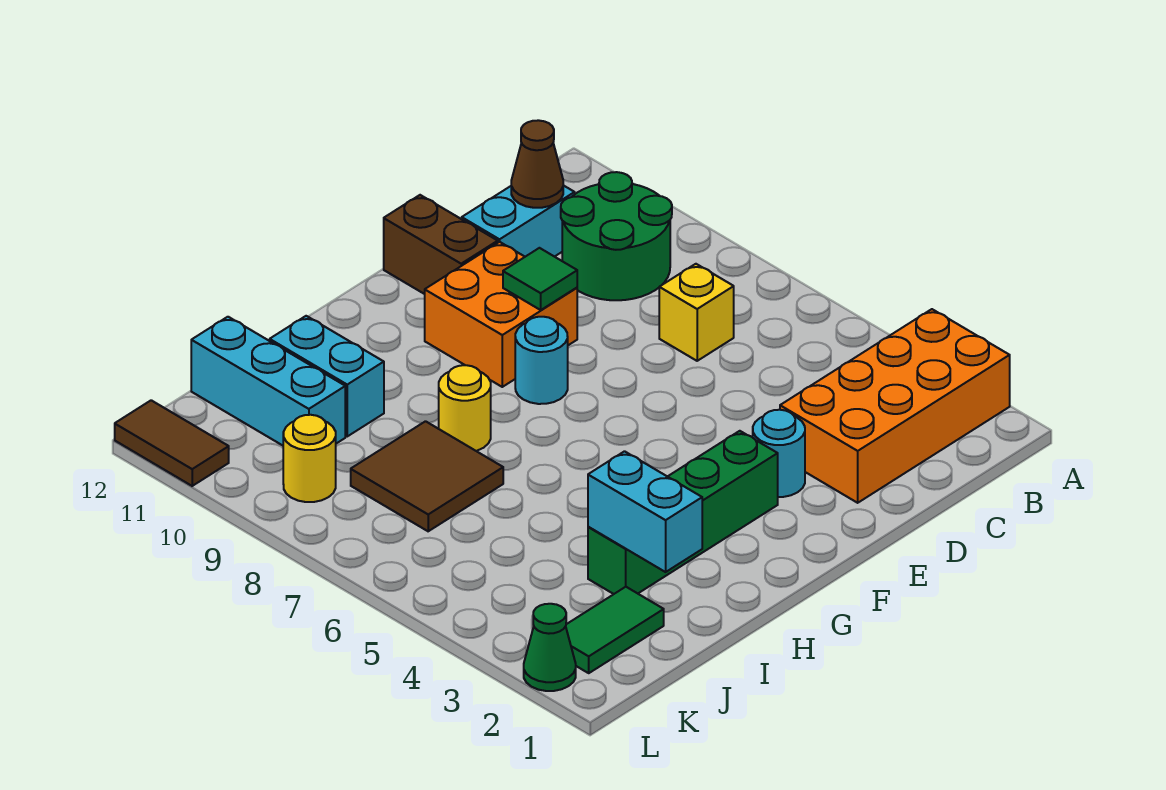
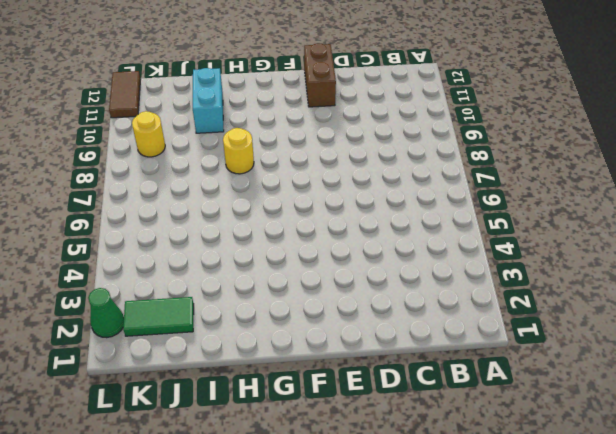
none -> orange 2x4 brick [780,309,1010,503]
none -> green 2x2 round brick [561,172,672,300]
none -> yellow 1x1 brick [659,264,734,361]

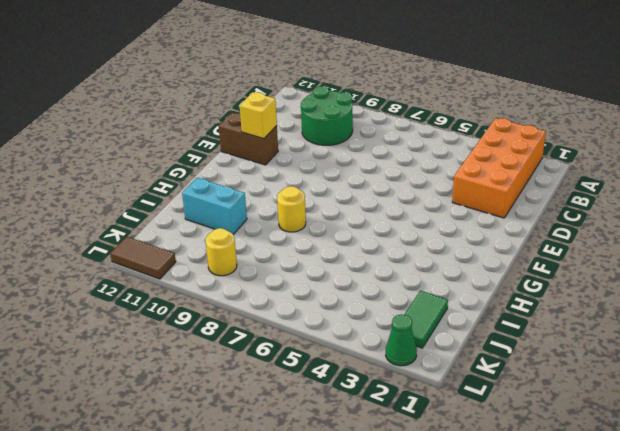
yellow 1x1 brick [240,92,277,139] -> yellow 1x1 brick moved to [659,264,734,361]
none -> cyan 1x2 brick [462,185,575,257]
none -> cyan 1x1 round brick [753,410,805,497]
none -> orange 2x2 brick [425,242,577,387]

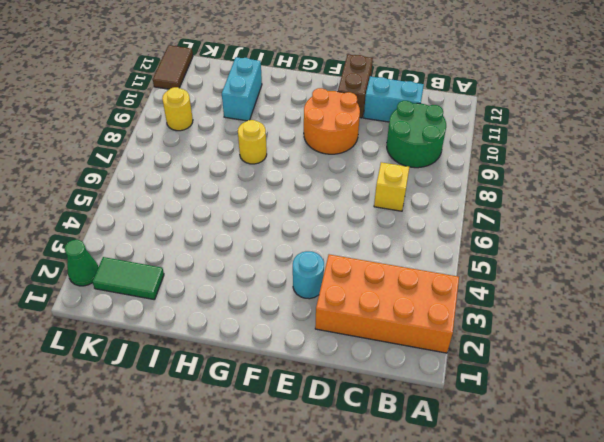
orange 2x2 round brick [304,88,360,154] -> orange 2x2 brick [425,242,577,387]
none -> green 1x4 brick [588,431,778,594]
none -> cyan 1x1 round brick [515,317,568,404]
none -> brown 2x2 tile [351,421,503,531]

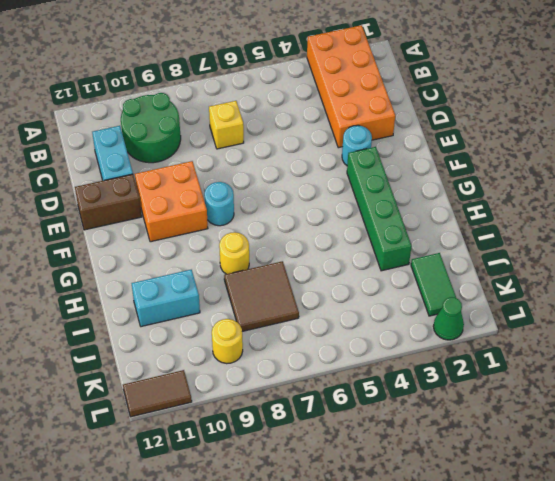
none -> cyan 1x3 brick [191,317,345,445]
none -> brown 1x1 cone [511,120,563,208]
none -> green 1x1 tile [503,248,577,310]

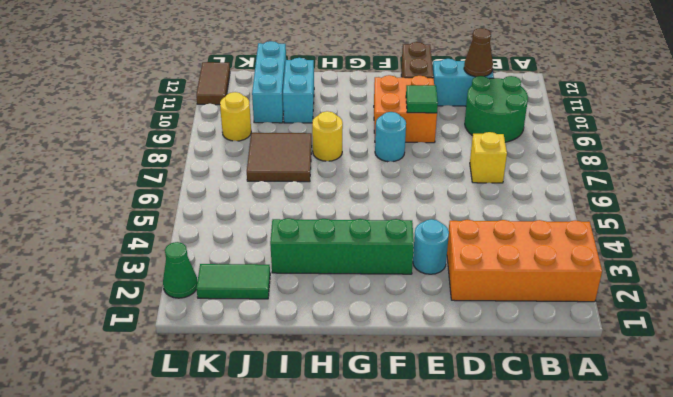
none -> cyan 1x2 brick [588,451,702,572]

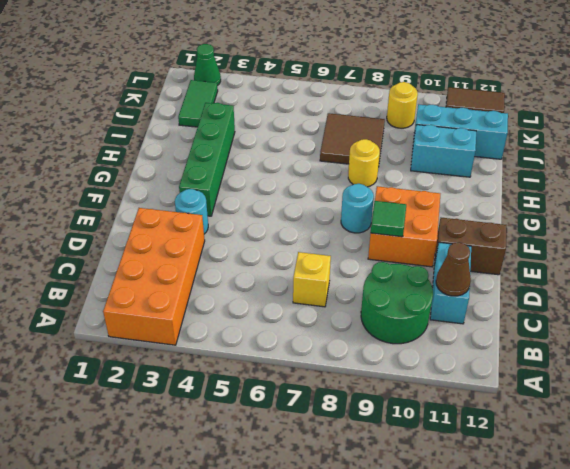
none -> cyan 1x2 brick [588,451,702,572]

